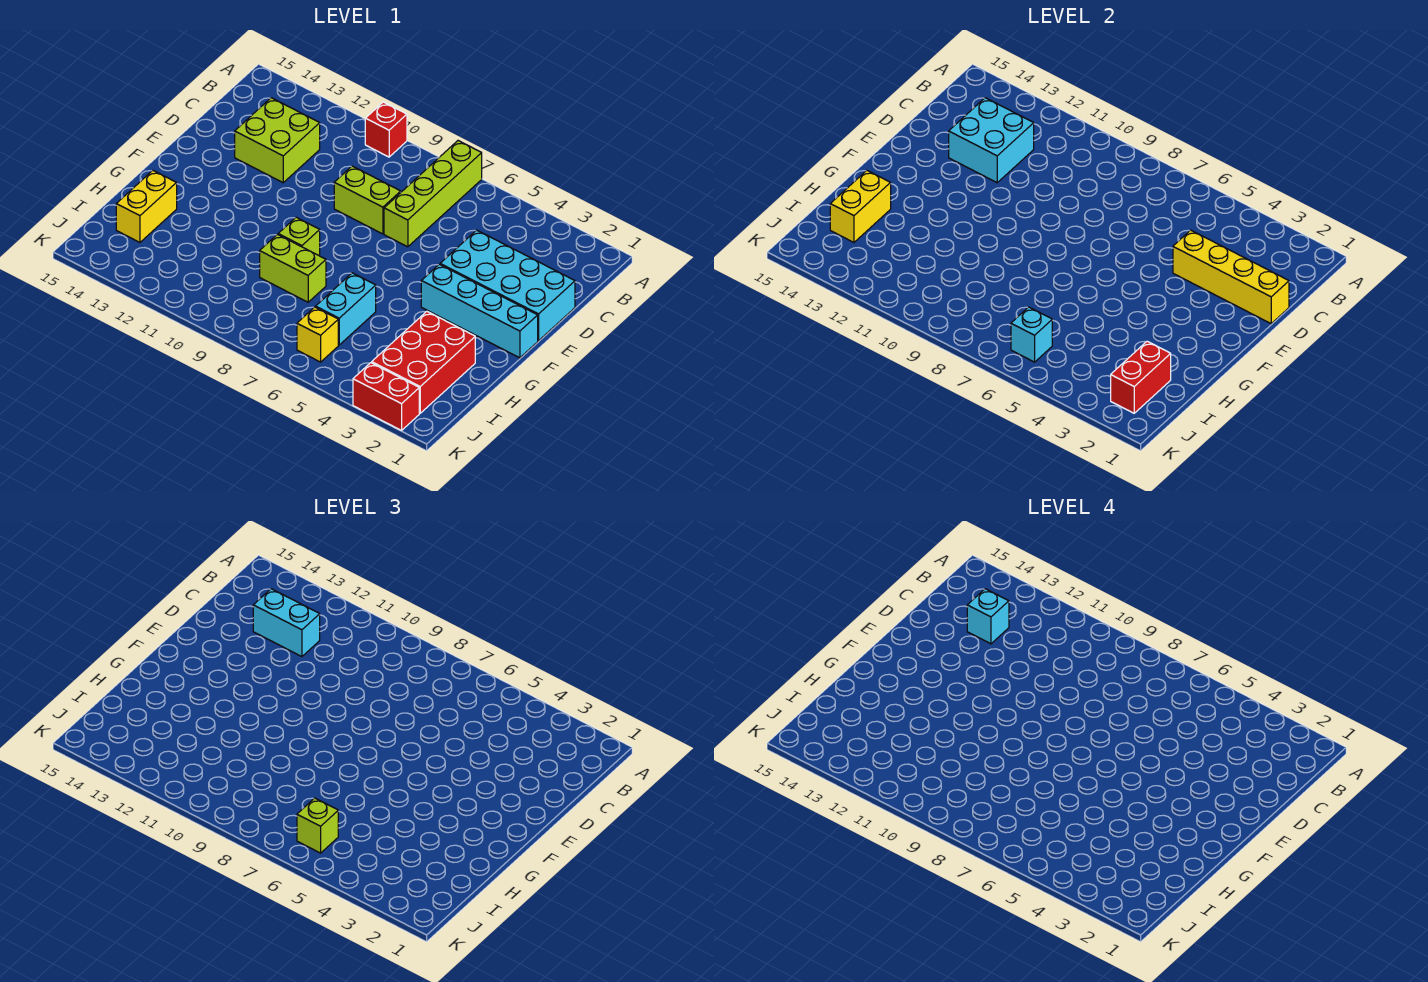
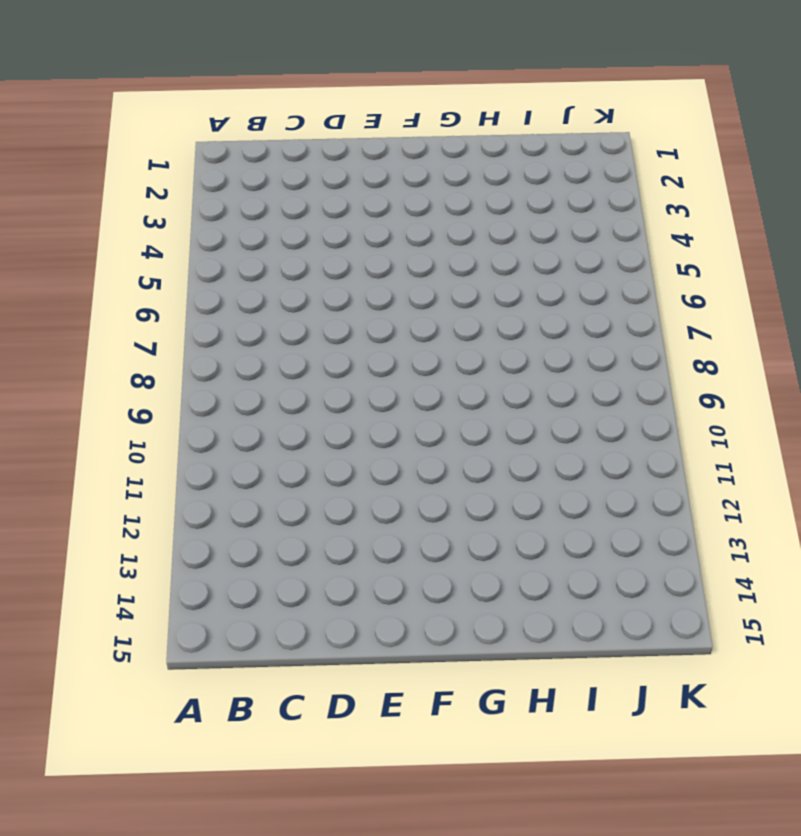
none -> lime 1x4 brick [384,141,482,247]
none -> red 1x1 brick [365,102,407,157]
none -> lime 2x2 brick [235,98,320,183]

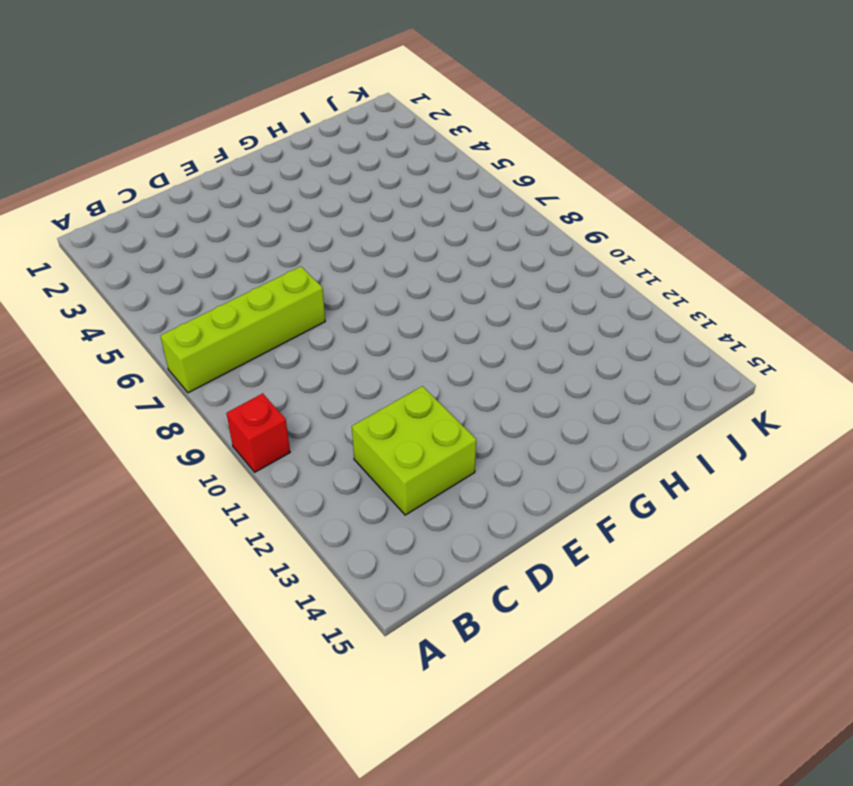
none -> cyan 2x4 brick [440,230,575,341]
none -> lime 1x2 brick [334,166,401,234]
none -> cyan 1x4 brick [421,264,538,358]

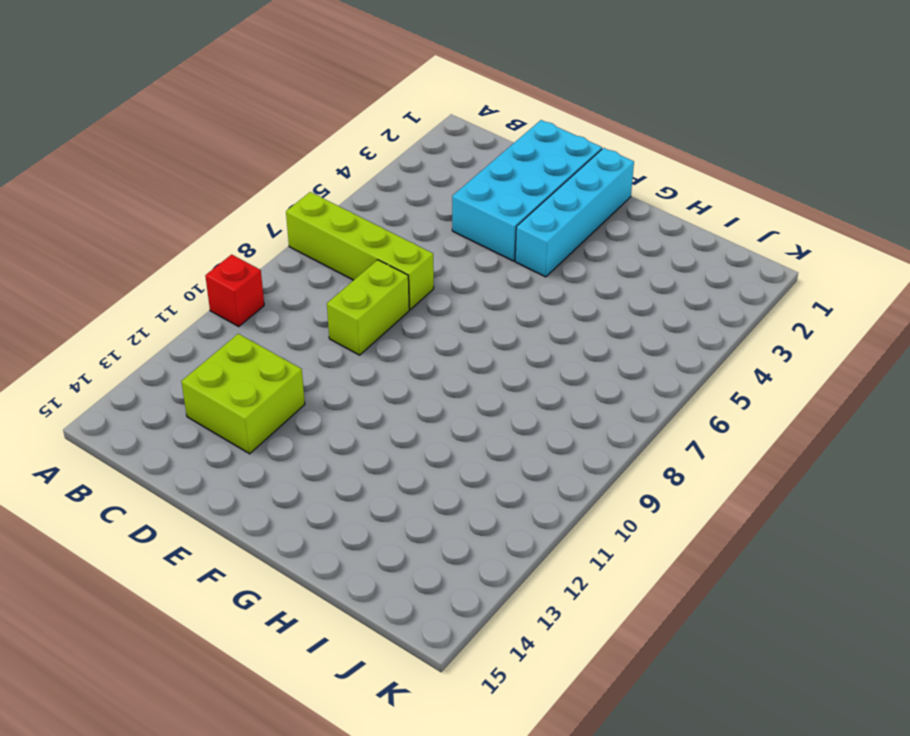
none -> lime 1x1 brick [278,217,320,256]
none -> red 2x3 brick [372,312,475,413]
none -> cyan 1x2 brick [316,273,376,345]

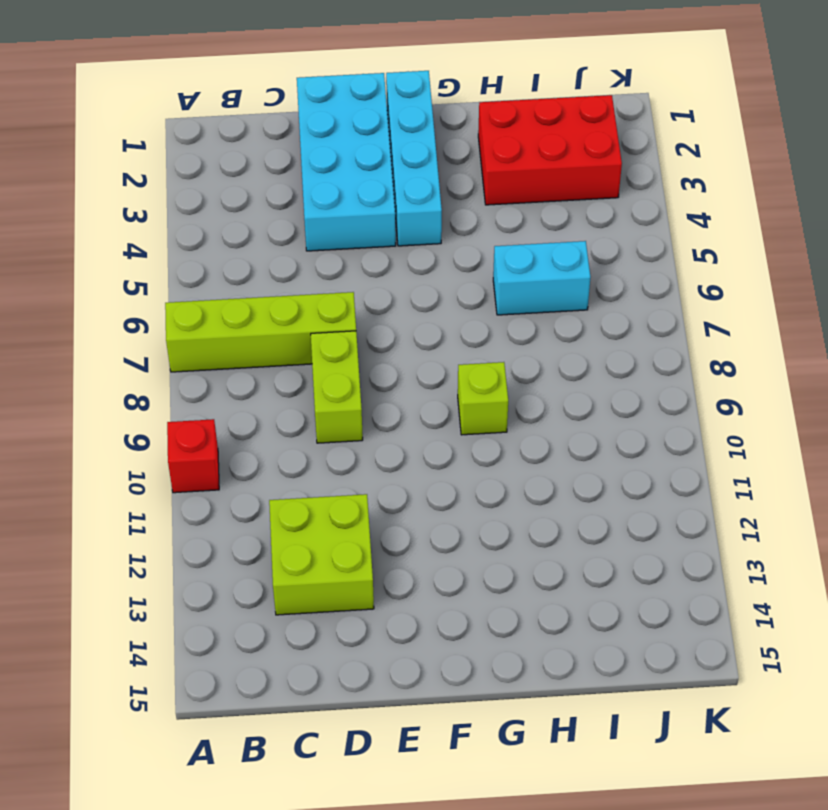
none -> lime 1x2 brick [260,235,326,302]
none -> yellow 1x2 brick [116,171,177,242]
none -> yellow 1x1 brick [297,307,338,362]

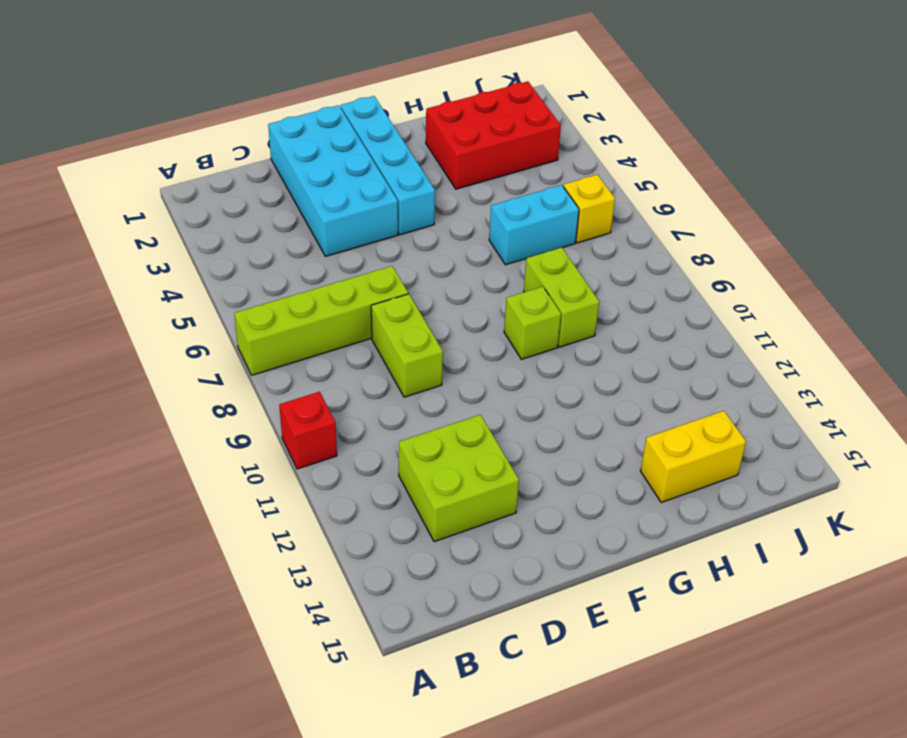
none -> red 1x2 brick [353,363,419,430]
none -> cyan 2x2 brick [949,98,1034,183]
none -> yellow 1x4 brick [1173,230,1289,323]

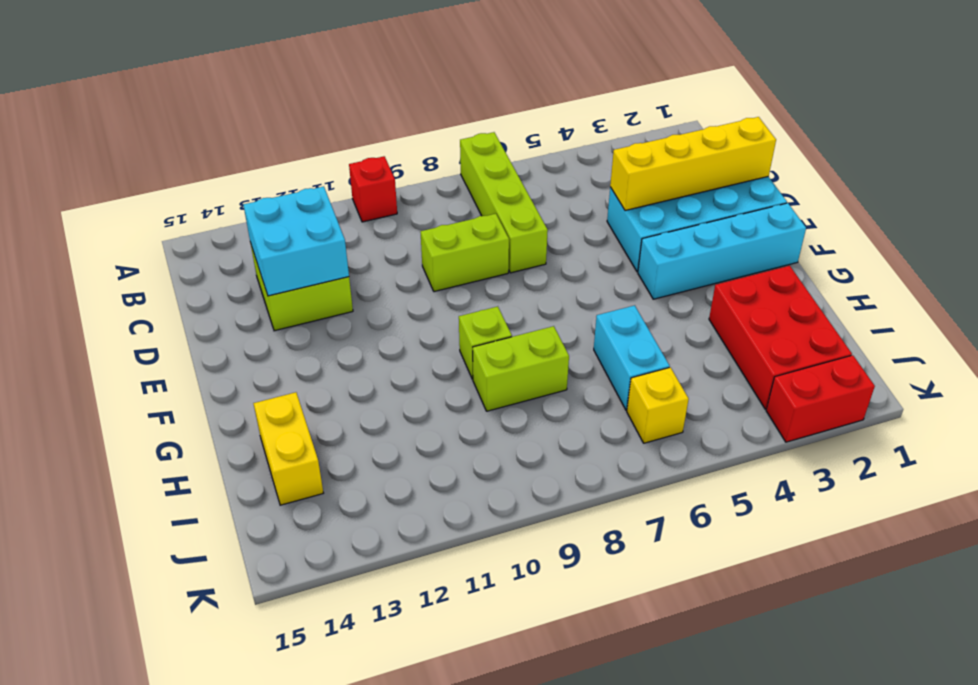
none -> yellow 1x2 brick [830,171,891,242]
none -> red 1x2 brick [1111,341,1171,413]
none -> cyan 1x1 brick [1011,307,1052,362]

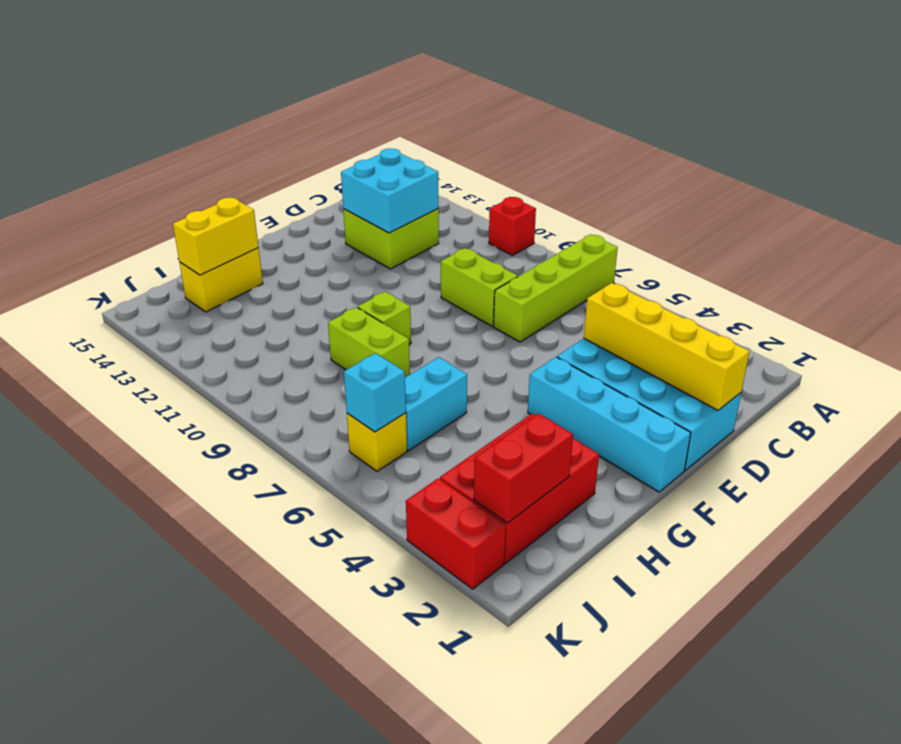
none -> cyan 1x2 brick [253,589,320,657]
none -> lime 1x1 brick [297,798,338,853]
none -> cyan 1x1 brick [967,589,1009,644]

